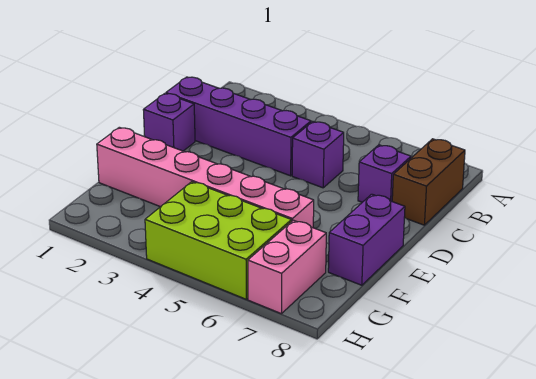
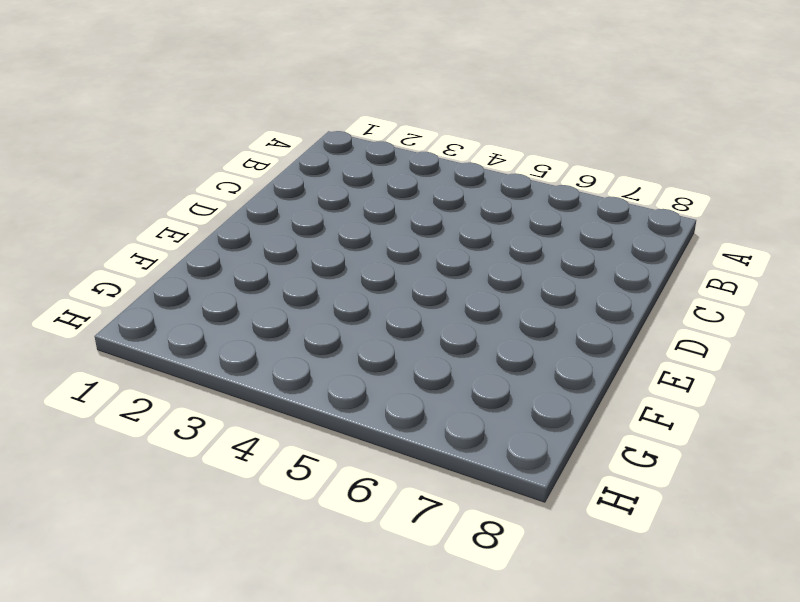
none -> brown 1x2 brick [392,139,465,225]
none -> purple 1x4 brick [166,77,311,176]

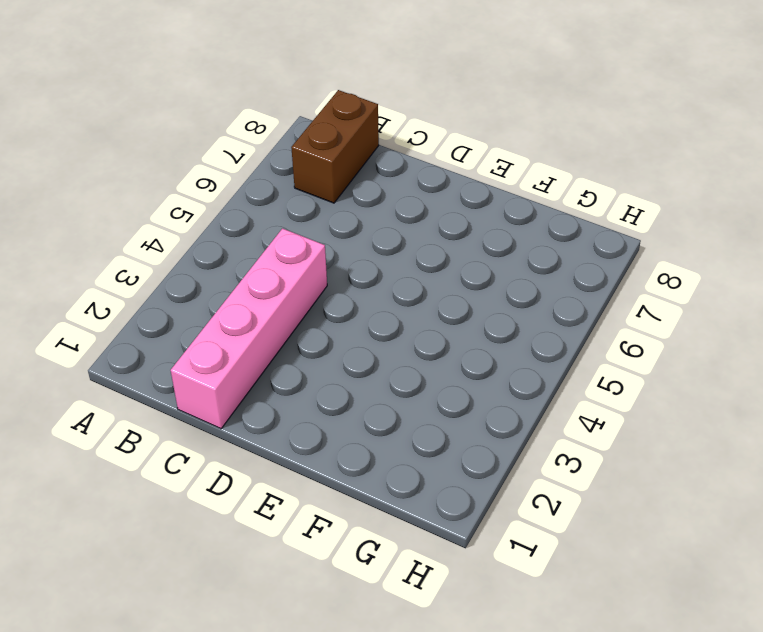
brown 1x2 brick [291,90,379,203] -> brown 1x2 brick turned to [392,139,465,225]
pink 1x4 brick [171,228,327,429] -> purple 1x4 brick [166,77,311,176]
none -> purple 1x1 brick [292,121,344,188]
none -> purple 1x1 brick [358,145,411,202]

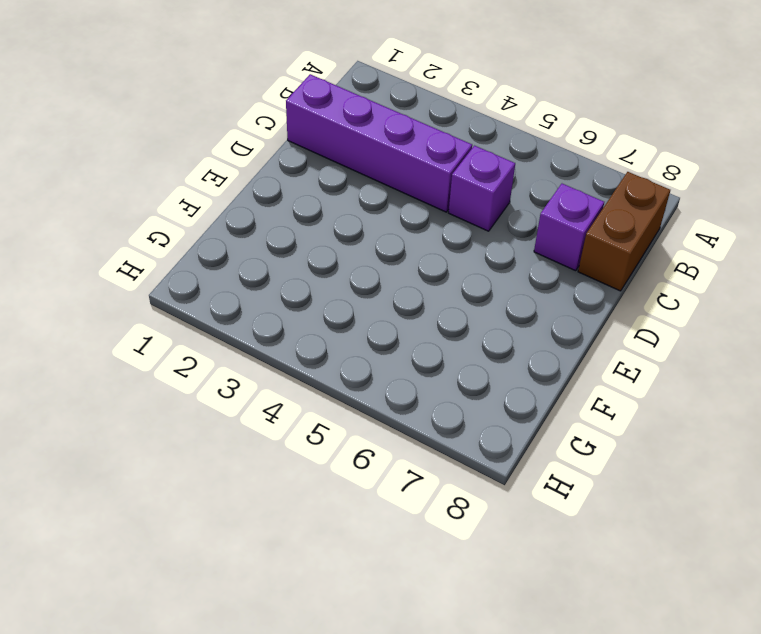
none -> purple 1x1 brick [143,94,195,151]
none -> purple 1x2 brick [328,194,405,285]

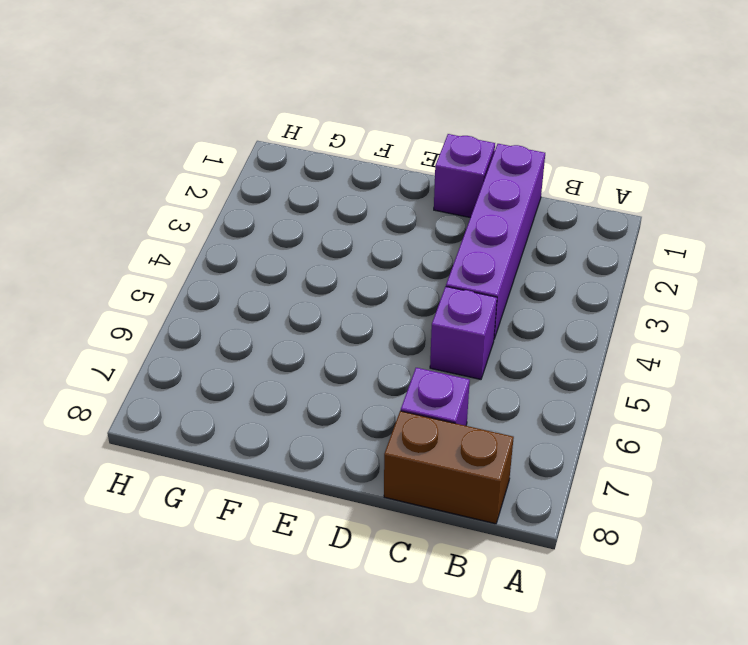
none -> purple 1x2 brick [328,194,405,285]
none -> pink 1x6 brick [97,127,314,228]

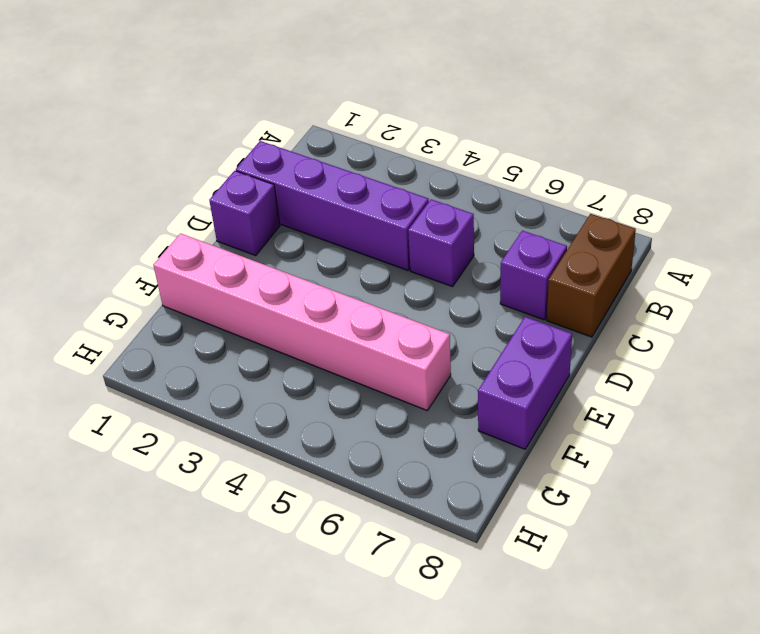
none -> lime 2x3 brick [145,182,291,299]
none -> pink 1x2 brick [248,220,326,314]

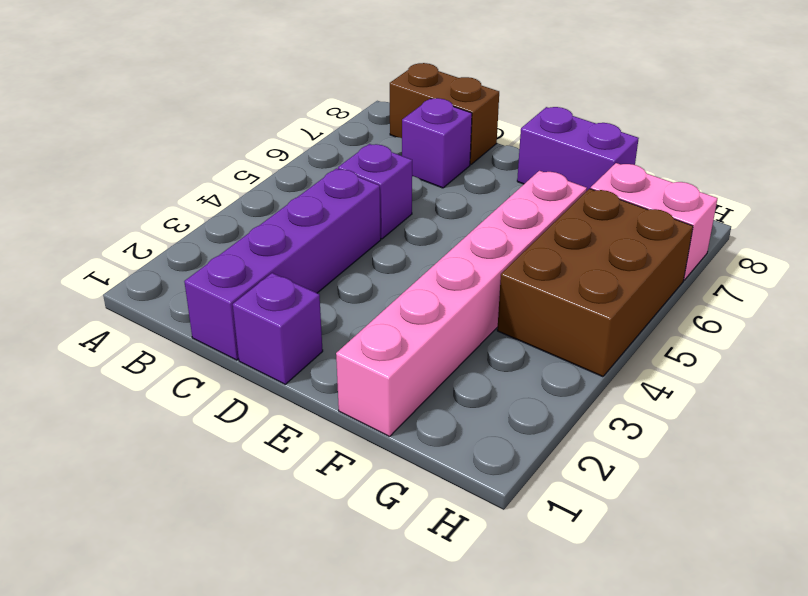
brown 2x3 brick [497,189,693,377] -> lime 2x3 brick [145,182,291,299]

